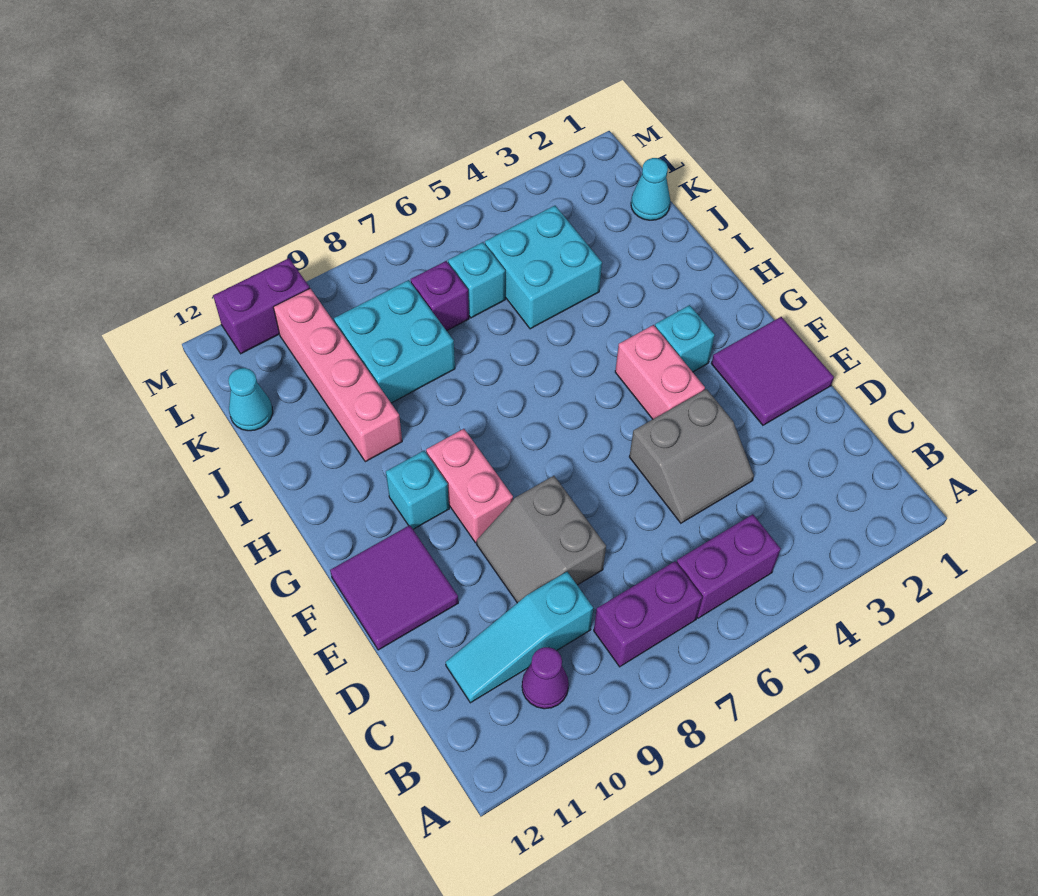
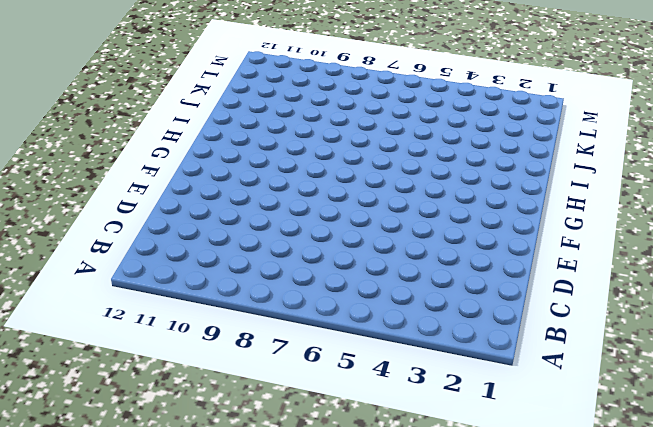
none -> purple 1x2 brick [676,514,781,618]
none -> purple 1x2 brick [594,561,702,667]
none -> purple 1x1 cone [522,647,569,709]

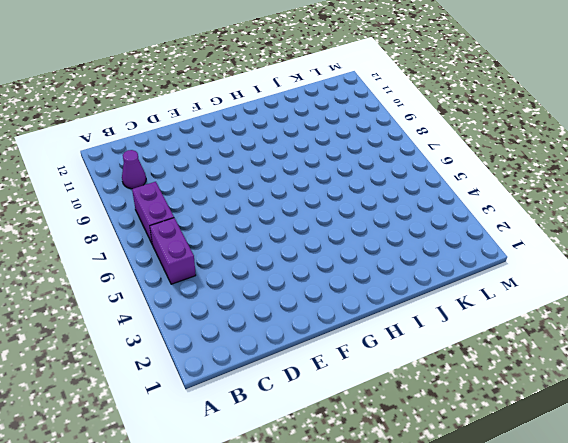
none -> cyan 1x3 slope [446,572,593,703]
none -> grey 2x2 slope [629,389,754,523]
none -> grey 2x2 slope [477,476,606,603]

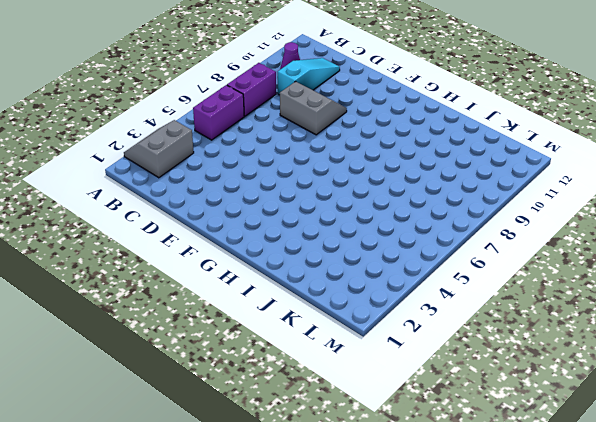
grey 2x2 slope [124,120,194,178] -> grey 2x2 slope moved to [629,389,754,523]
none -> purple 2x2 tile [711,317,834,425]
none -> purple 2x2 tile [330,525,458,650]
none -> pink 1x2 brick [615,325,705,419]

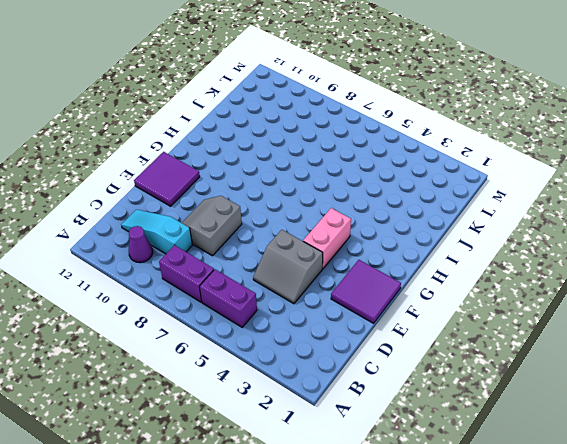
none -> pink 1x2 brick [426,429,513,543]
none -> cyan 1x1 brick [655,305,715,372]
none -> cyan 1x1 brick [386,451,449,529]

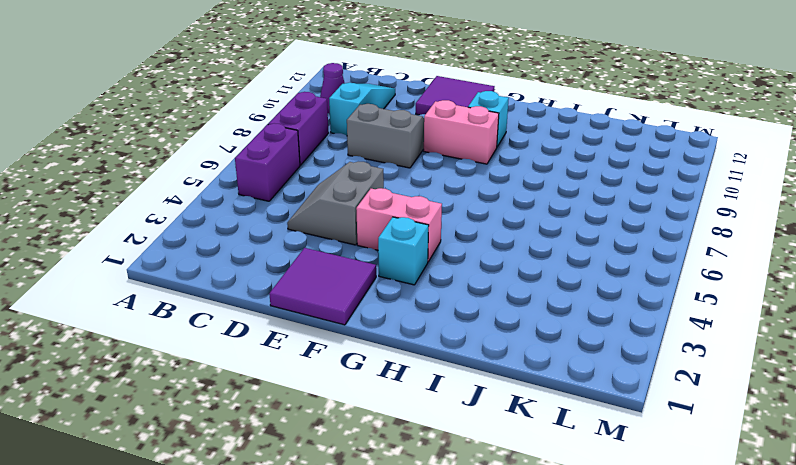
none -> pink 1x4 brick [273,288,402,462]
none -> cyan 2x2 brick [485,206,602,329]
none -> cyan 2x2 brick [334,280,455,403]

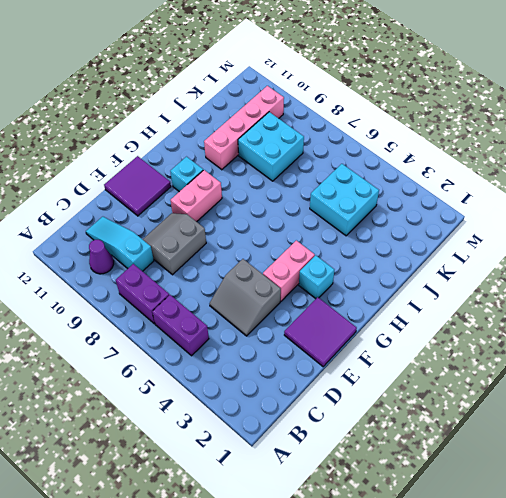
none -> cyan 1x1 cone [631,158,670,220]
none -> cyan 1x1 brick [448,242,505,318]
none -> purple 1x1 brick [411,261,469,331]

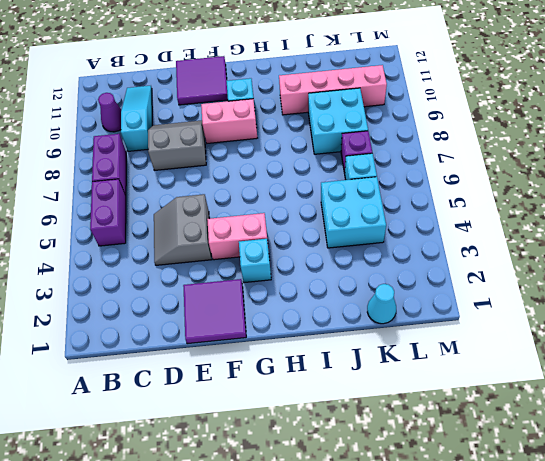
none -> cyan 1x1 cone [228,368,273,431]
none -> purple 1x2 brick [213,258,310,354]

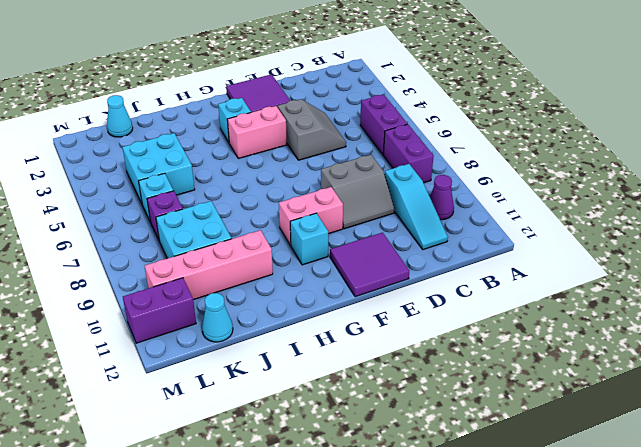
purple 1x2 brick [123,278,196,343] -> purple 1x2 brick turned to [213,258,310,354]

